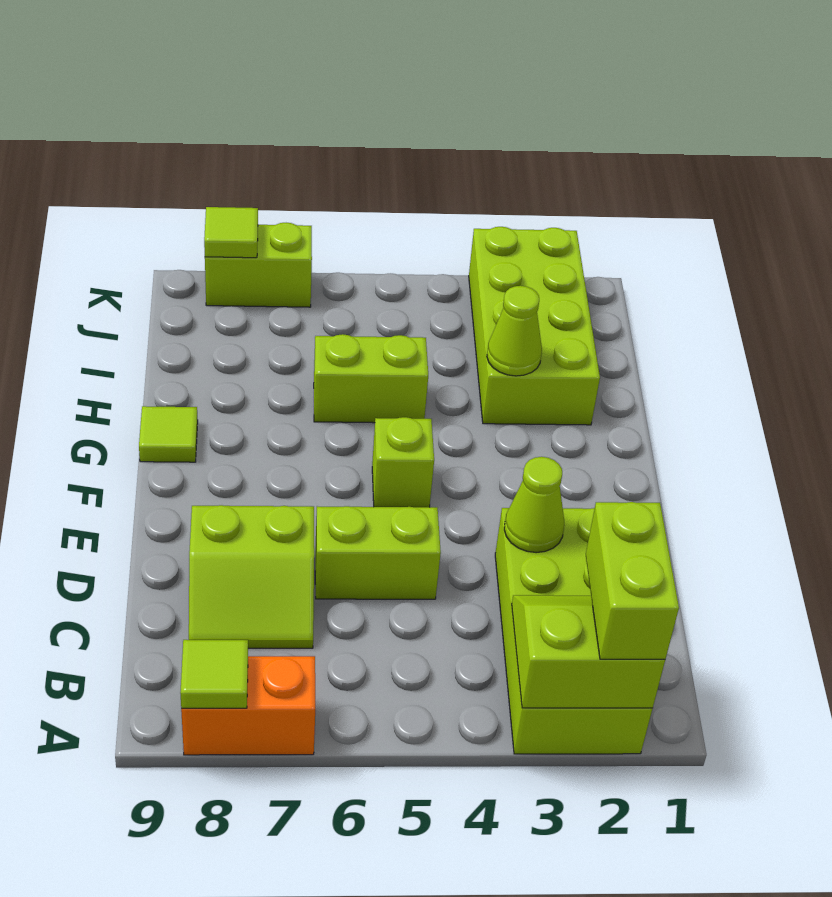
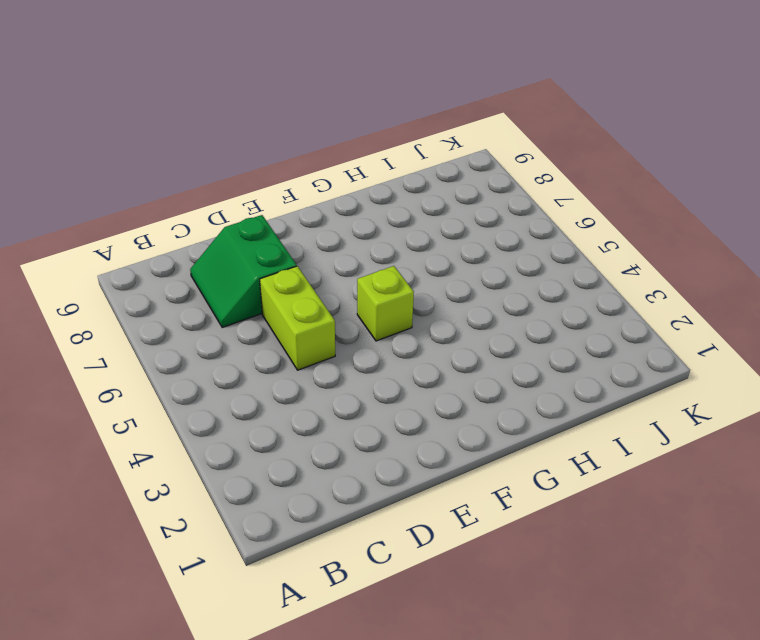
green 2x2 slope [190,215,297,328] -> lime 2x2 slope [189,505,314,648]
none -> lime 2x4 brick [495,508,653,754]
none -> orange 1x2 brick [181,656,315,755]
none -> lime 1x1 tile [139,406,198,462]

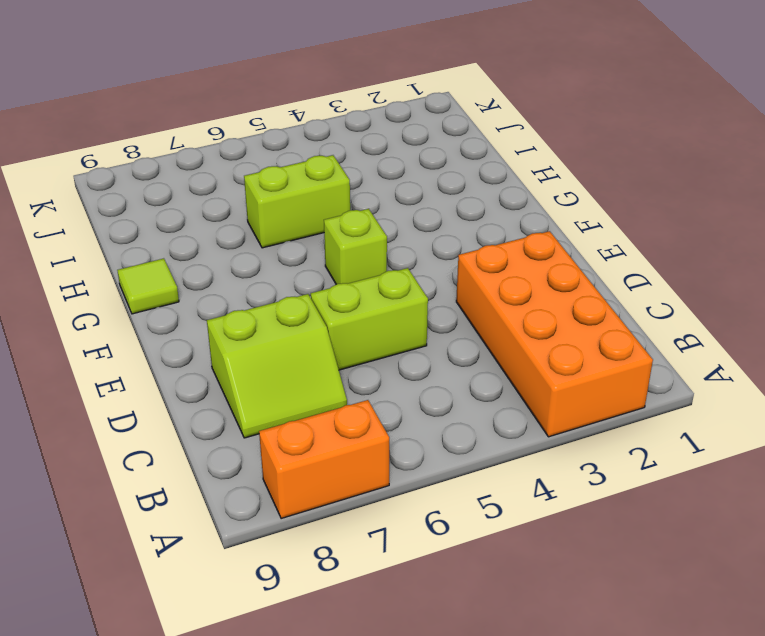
orange 2x4 brick [456,231,653,437] -> lime 2x4 brick [495,508,653,754]
none -> lime 2x4 brick [469,227,600,425]
none -> lime 1x2 brick [205,223,312,307]
none -> lime 2x2 slope [512,595,665,708]

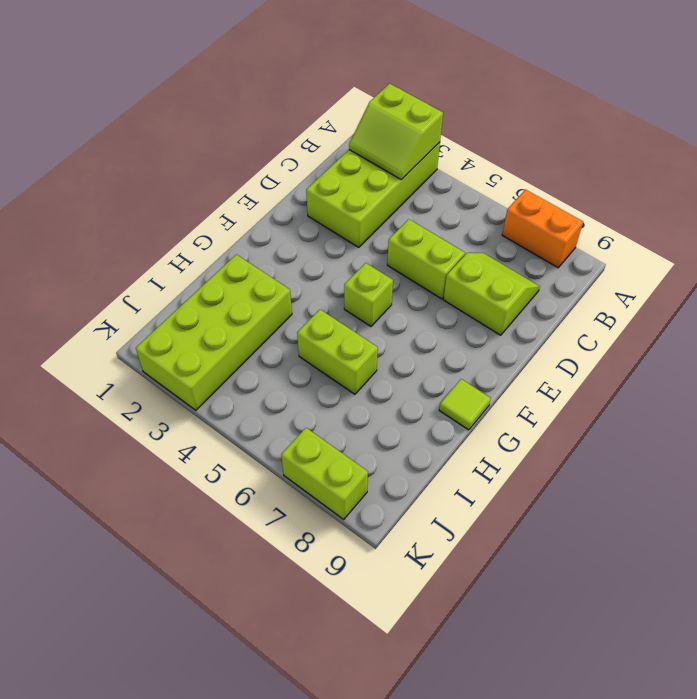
none -> lime 1x1 tile [180,640,248,708]
none -> lime 1x1 cone [504,457,564,553]
none -> lime 1x1 cone [487,286,542,376]

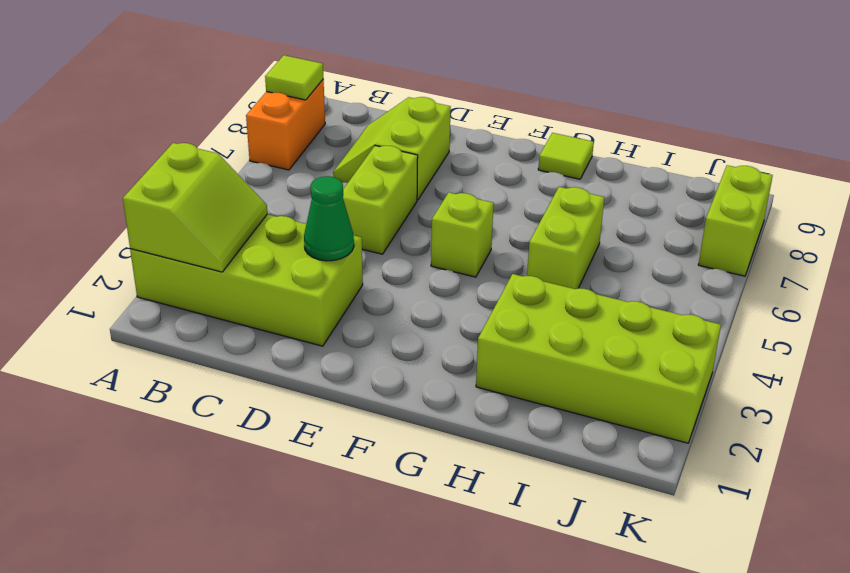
green 1x1 cone [304,176,354,261] -> lime 1x1 cone [504,457,564,553]
none -> lime 1x1 cone [487,286,542,376]
none -> lime 1x1 tile [204,207,258,258]
none -> lime 1x2 brick [586,502,679,659]

